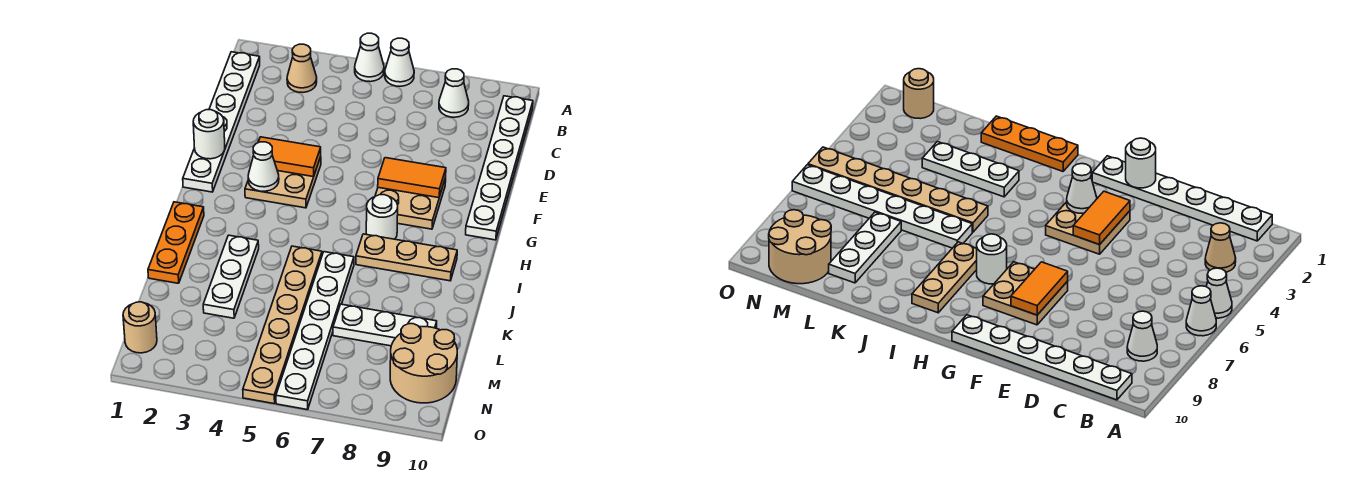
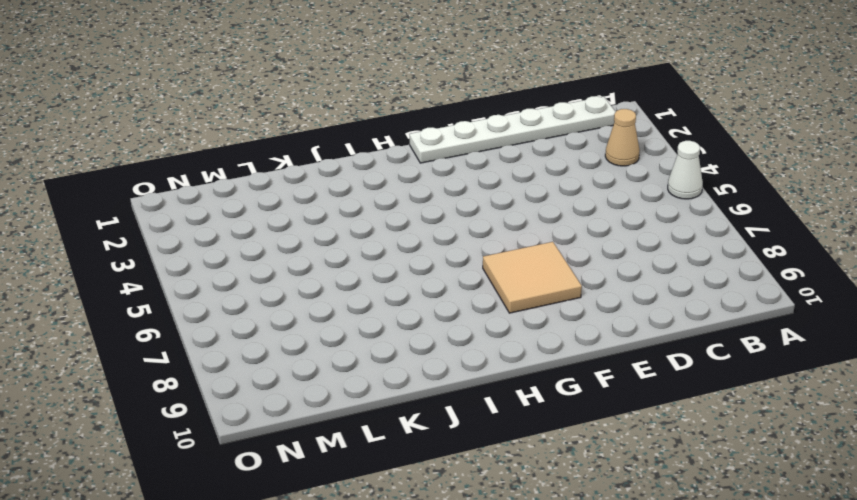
tan 2x2 tile [483,242,582,313] -> tan 2x2 plate [375,178,446,229]
none -> white 1x1 cone [385,38,414,86]
none -> white 1x1 cone [439,69,469,117]
none -> white 1x6 plate [466,96,533,240]

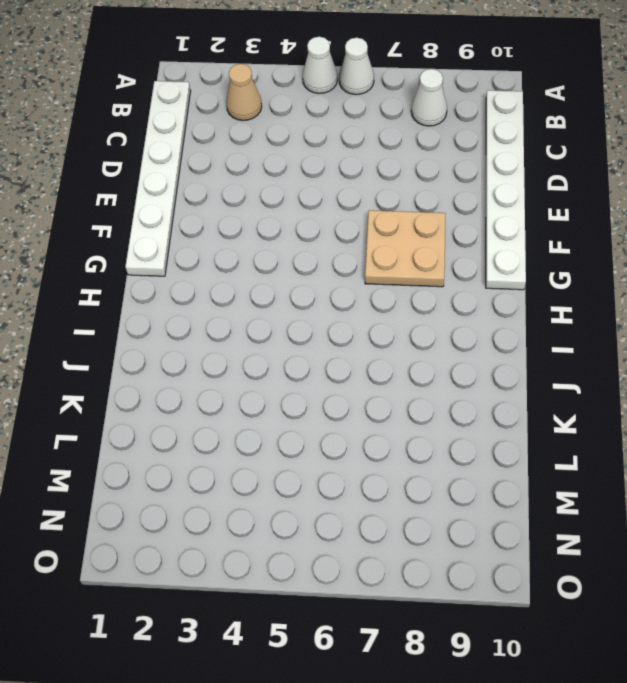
none -> tan 2x2 plate [245,157,321,208]
none -> white 1x1 round brick [366,195,398,239]
none -> orange 1x3 plate [148,202,204,283]

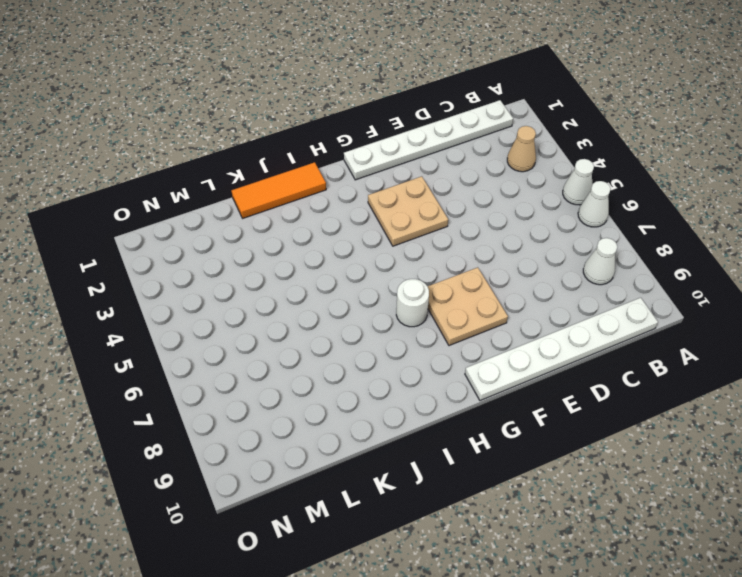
orange 1x3 tile [231,162,326,218] -> orange 1x3 plate [148,202,204,283]
none -> tan 1x3 plate [356,234,457,281]
none -> white 1x3 plate [203,235,259,318]
none -> tan 1x6 plate [243,246,322,404]

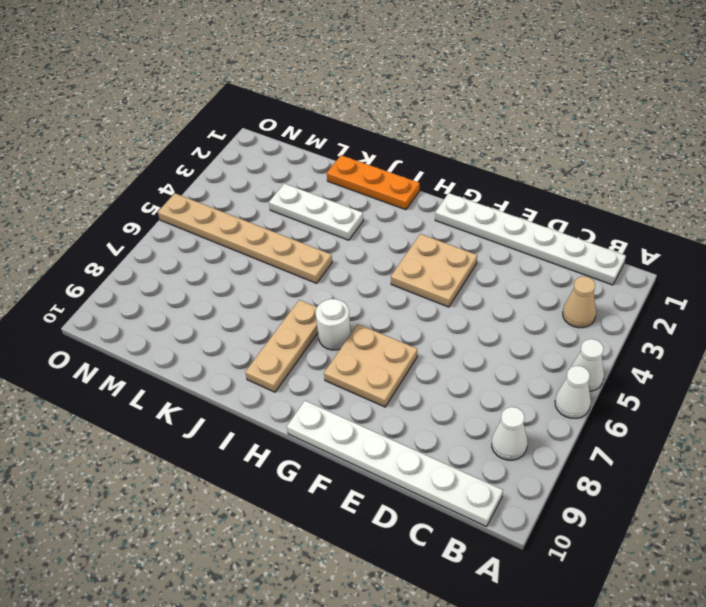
none -> white 1x6 plate [276,252,354,410]
none -> white 1x3 plate [333,304,437,346]
none -> tan 2x2 round brick [390,324,457,403]

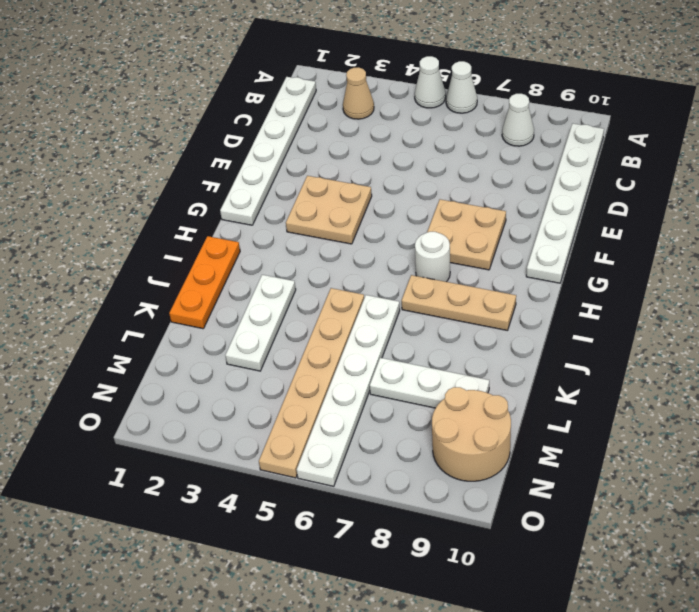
none -> tan 1x1 round brick [123,302,157,353]
none -> white 1x1 round brick [193,110,225,159]
none -> orange 1x2 tile [258,137,321,177]

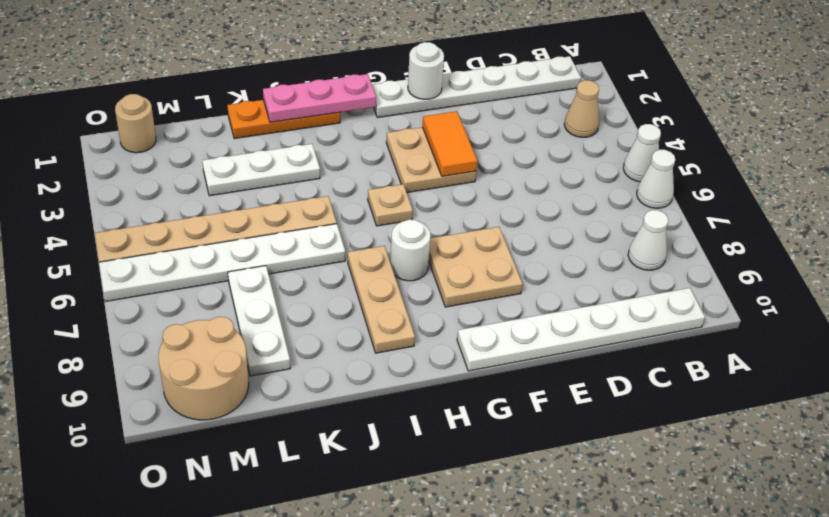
pink 1x3 plate [263,74,376,122] -> none
tan 1x1 plate [368,184,413,226] -> none
none -> orange 1x2 tile [378,158,446,198]
none -> white 1x1 cone [248,142,279,191]

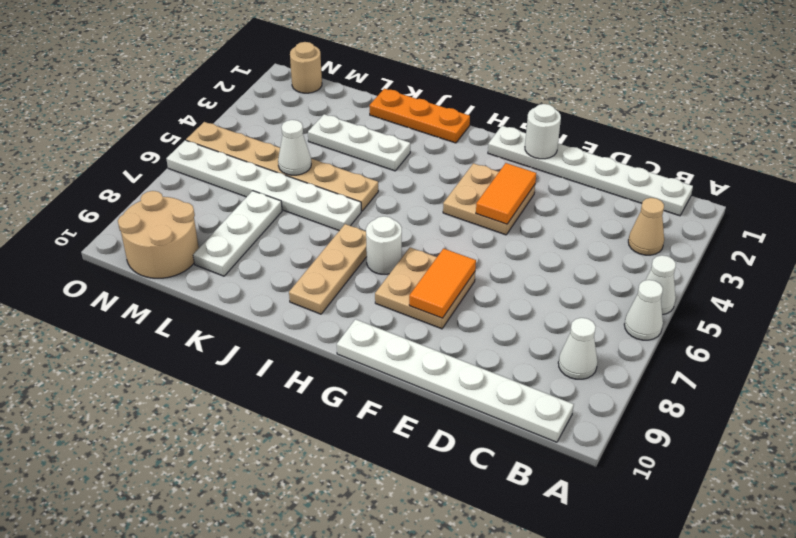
white 1x1 cone [278,120,311,175] -> white 1x1 cone moved to [248,142,279,191]

